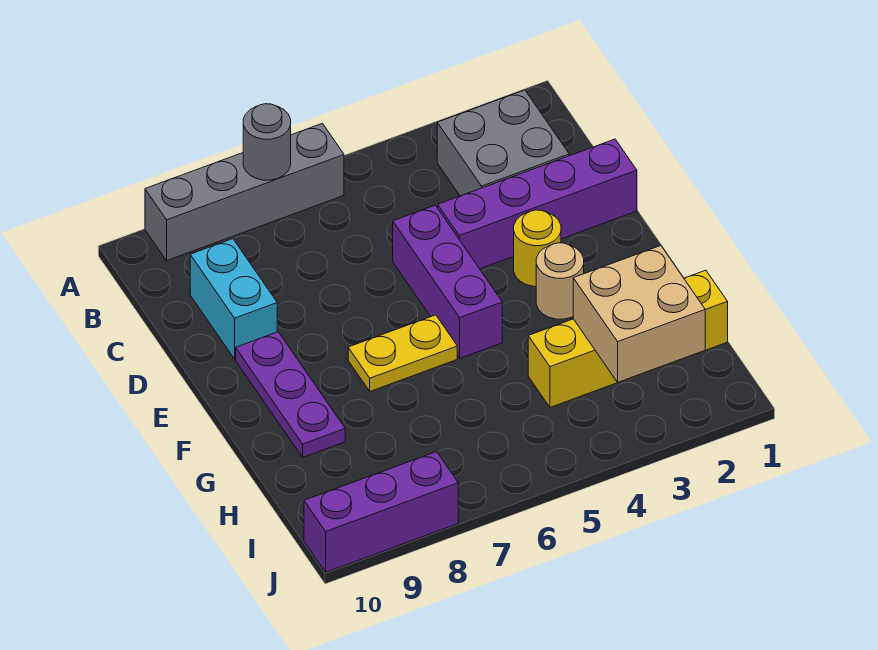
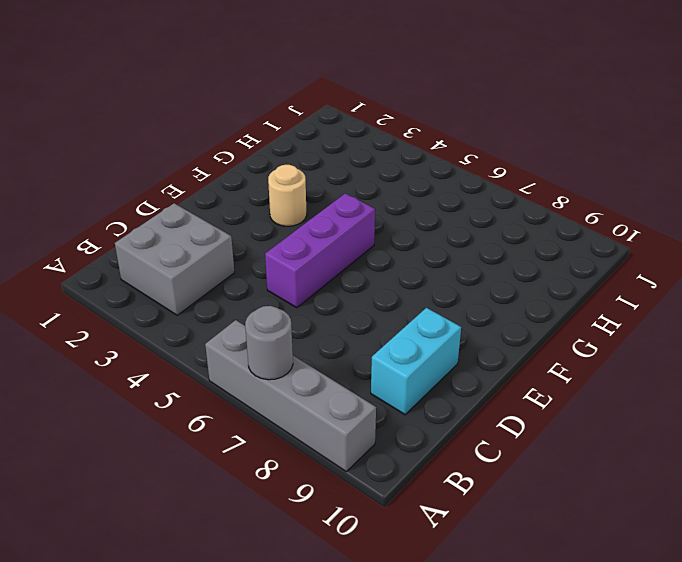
none -> purple 1x4 brick [438,139,637,269]
none -> yellow 1x1 round brick [514,210,561,287]
none -> purple 1x3 plate [236,332,345,457]

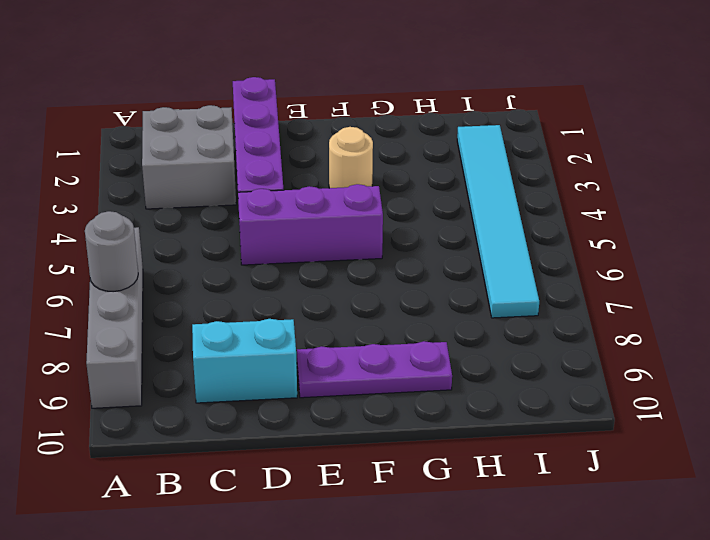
cyan 1x6 tile [457,125,539,318] -> none
none -> yellow 1x1 round brick [514,210,561,287]
none -> yellow 1x2 plate [348,315,457,391]
none -> yellow 1x4 brick [528,270,728,407]

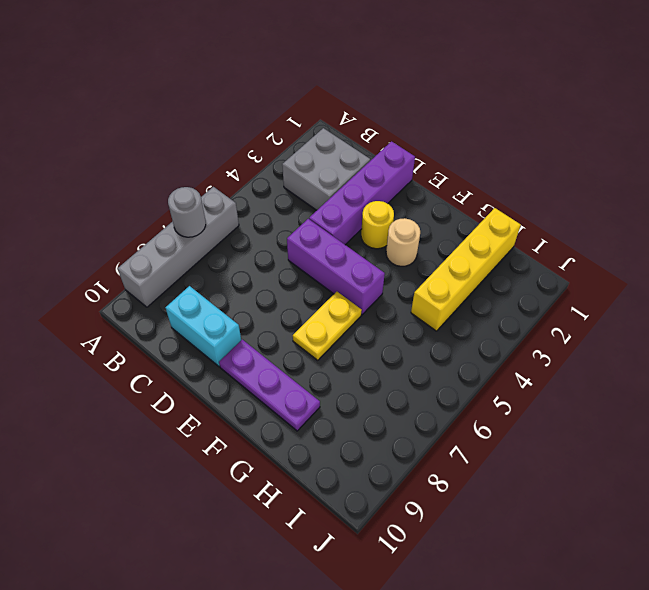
none -> purple 1x3 brick [304,452,458,572]
none -> tan 2x2 brick [573,246,705,382]

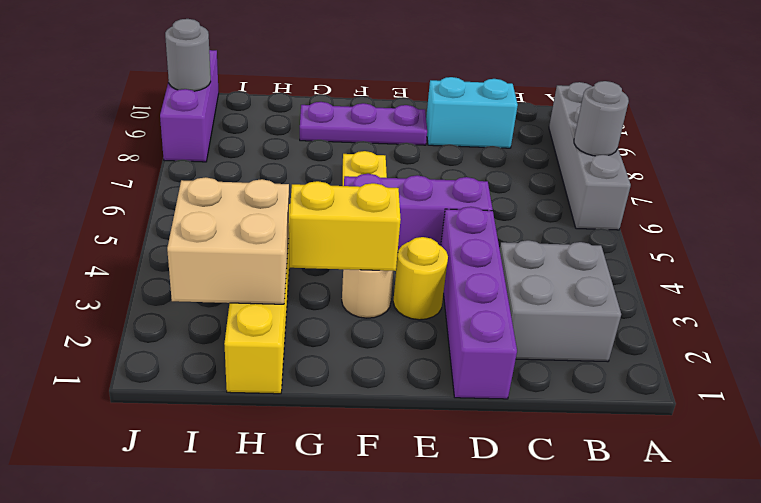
yellow 1x2 brick [289,181,401,271] -> none
grey 1x1 round brick [165,19,211,91] -> none

